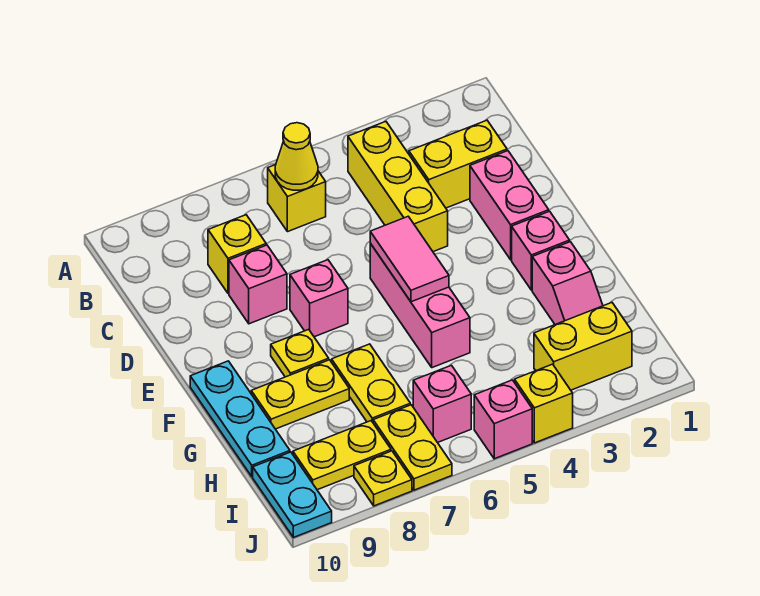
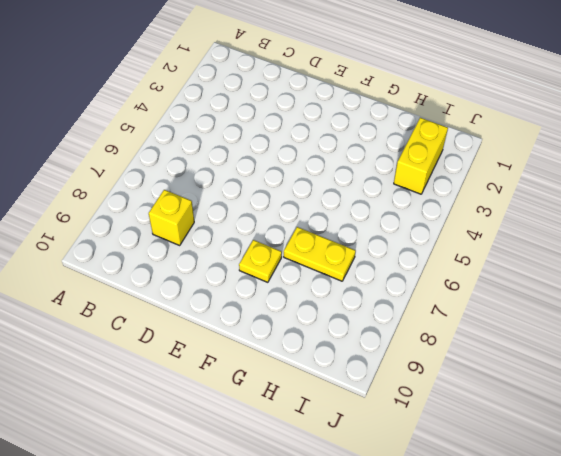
none -> yellow 1x3 brick [348,122,448,252]
none -> yellow 1x1 brick [268,165,326,232]
none -> yellow 1x2 brick [409,120,507,208]

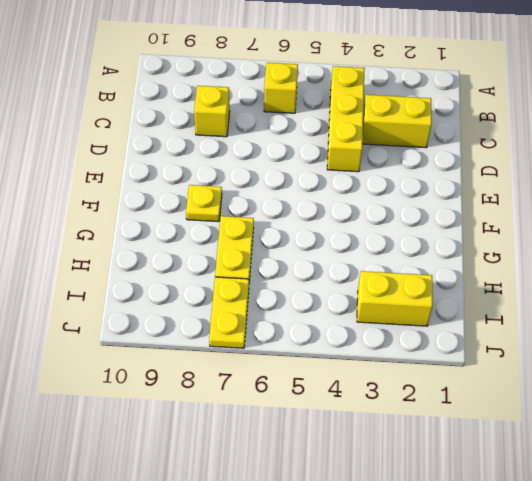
none -> pink 1x2 brick [470,151,549,260]
none -> pink 1x1 brick [229,245,287,324]
none -> pink 1x3 brick [370,244,470,368]

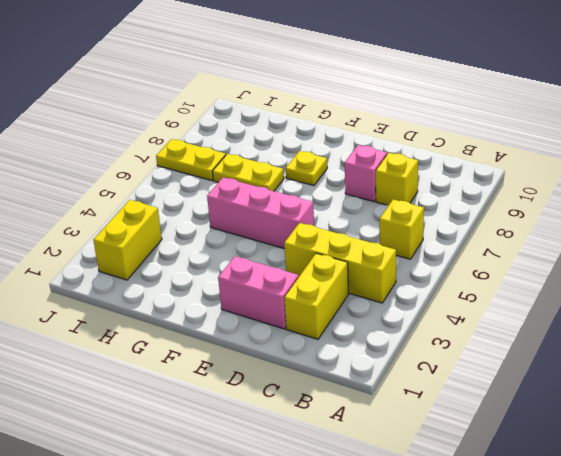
none -> pink 1x1 brick [290,260,348,337]
none -> pink 1x1 brick [512,211,570,290]
none -> cyan 1x3 plate [190,361,290,477]

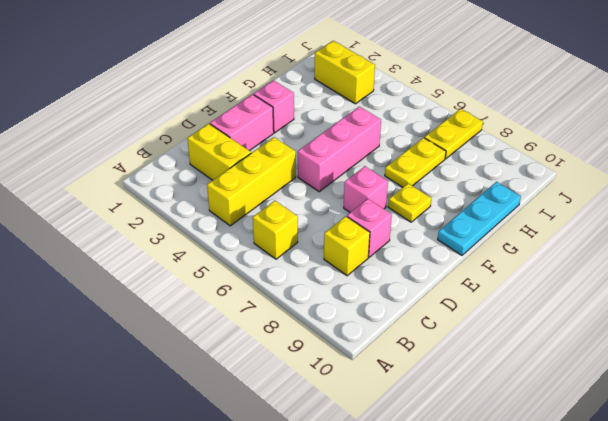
none -> pink 1x2 slope [532,242,603,325]
none -> yellow 1x2 plate [251,360,349,429]
none -> pink 1x1 brick [413,365,471,443]

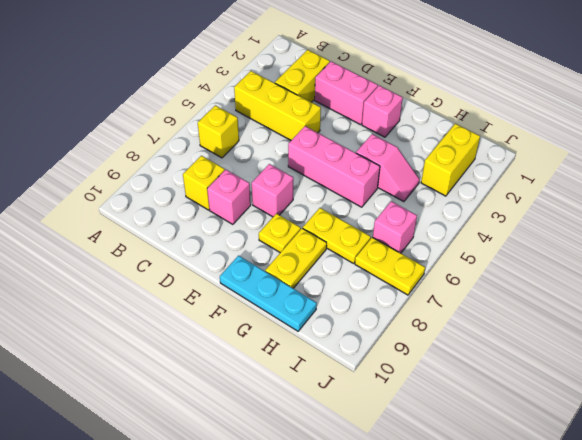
pink 1x2 slope [356,134,420,202] -> pink 1x2 slope moved to [532,242,603,325]
none -> yellow 1x2 plate [293,421,391,490]
none -> cyan 1x2 plate [253,452,332,537]
none -> yellow 1x1 brick [515,364,573,443]

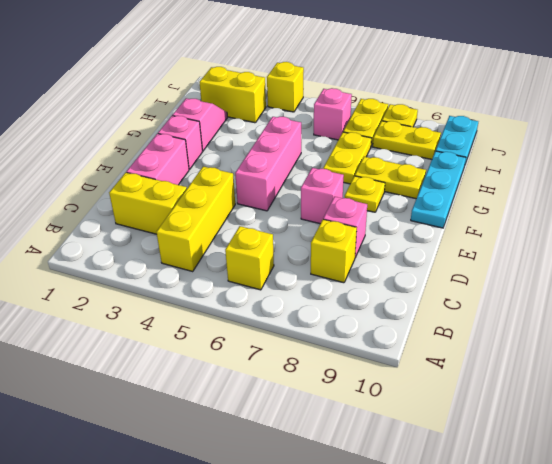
none -> pink 1x1 brick [474,380,532,459]
none -> yellow 1x1 cone [275,123,318,190]
none -> pink 1x2 tile [370,216,449,302]

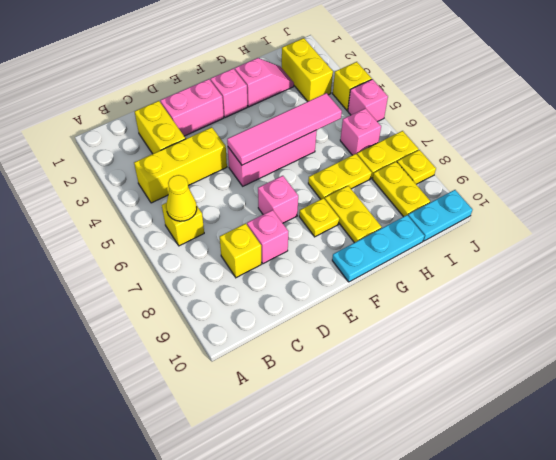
pink 1x4 tile [227,93,342,165] -> pink 1x2 tile [370,216,449,302]

